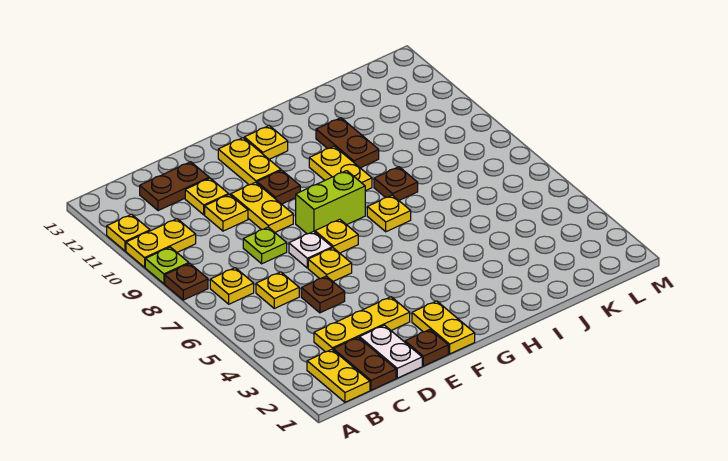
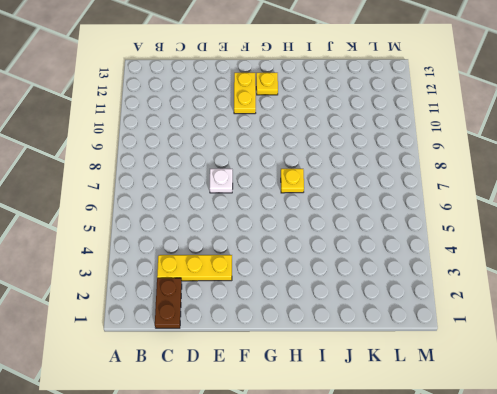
none -> brown 1x1 plate [165,263,208,300]
none -> lime 1x1 plate [145,247,189,284]
none -> yellow 1x2 plate [126,219,196,267]

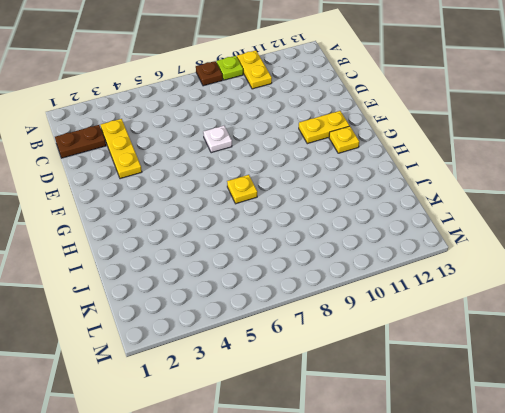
none -> yellow 1x1 plate [107,214,150,251]
none -> yellow 1x2 plate [307,350,370,402]
none -> yellow 1x1 plate [210,268,254,304]

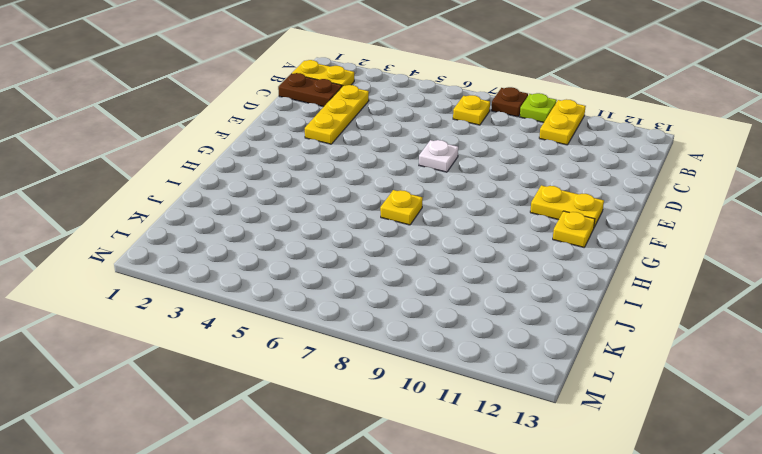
none -> yellow 1x1 plate [107,214,150,251]
none -> yellow 1x1 plate [256,272,299,308]
none -> brown 1x2 plate [140,162,209,211]

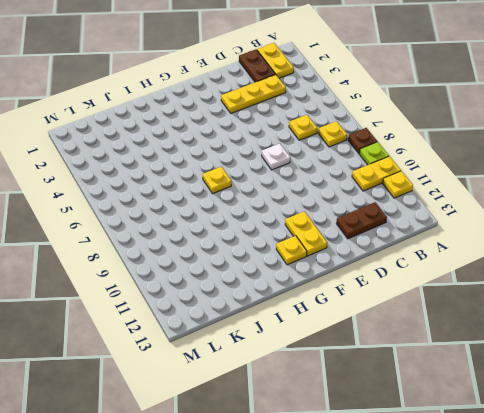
none -> white 1x2 plate [359,325,422,378]
none -> brown 1x1 plate [301,276,345,313]
none -> lime 1x1 plate [243,227,287,264]

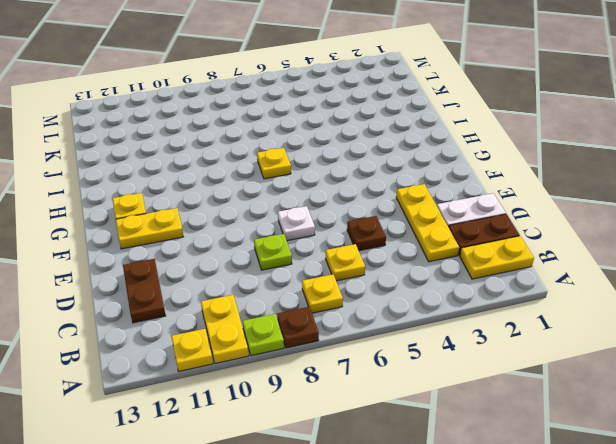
none -> yellow 1x1 plate [205,195,248,231]
none -> yellow 1x1 plate [185,178,229,215]
none -> brown 1x1 plate [405,330,448,366]

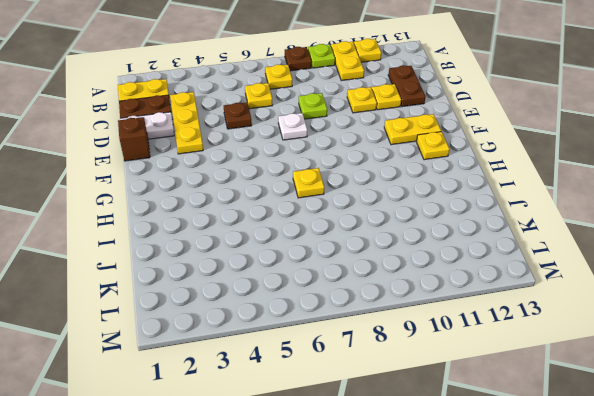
brown 1x1 brick [118,117,150,161] -> brown 1x1 plate [405,330,448,366]
none -> yellow 1x1 plate [308,248,352,281]
none -> yellow 1x2 plate [231,182,293,232]
none -> yellow 1x2 plate [412,301,475,354]

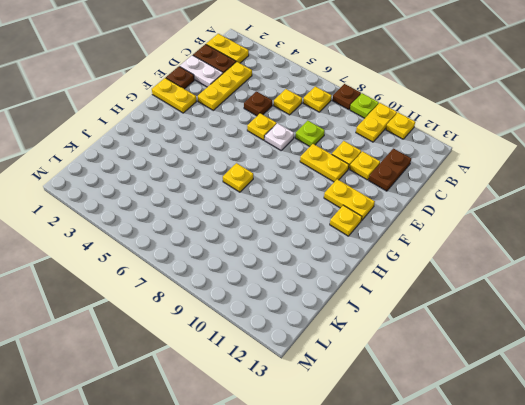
none -> yellow 1x1 plate [315,219,358,253]
none -> lime 1x2 brick [296,171,365,234]
none -> brown 1x1 plate [257,170,300,204]

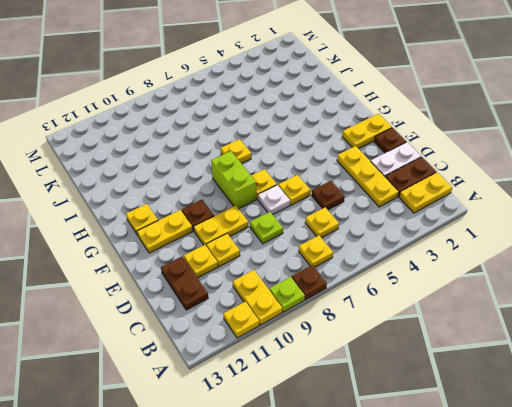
none -> yellow 1x2 plate [309,146,372,191]
none -> brown 1x1 plate [374,167,418,200]
none -> brown 1x2 plate [316,118,379,168]

